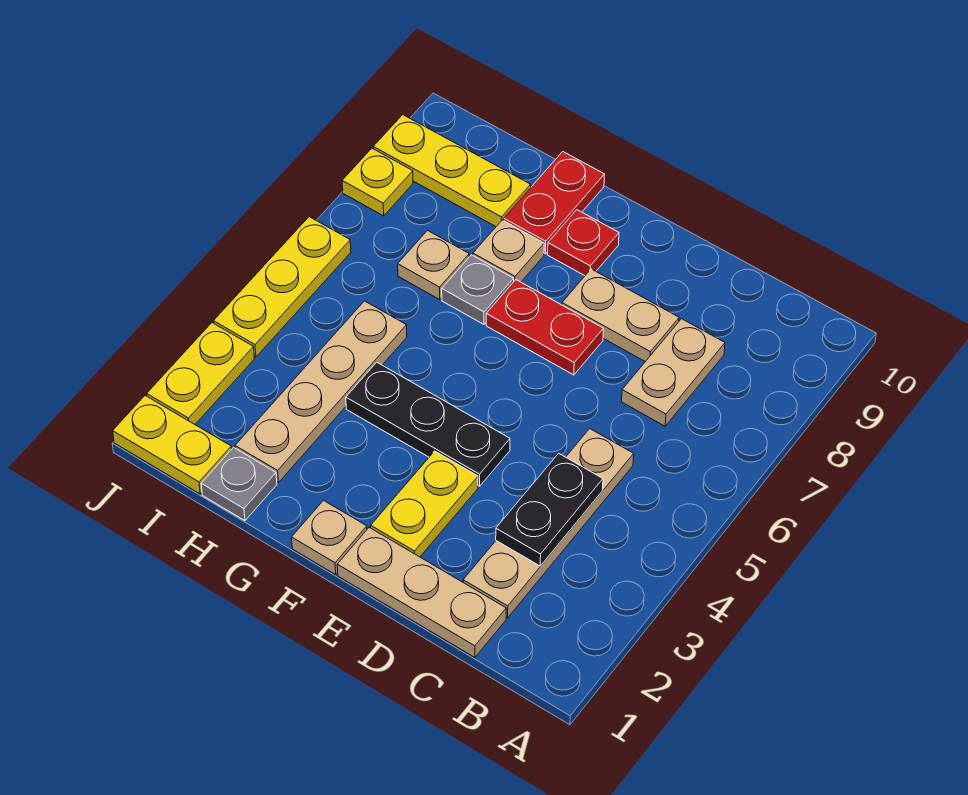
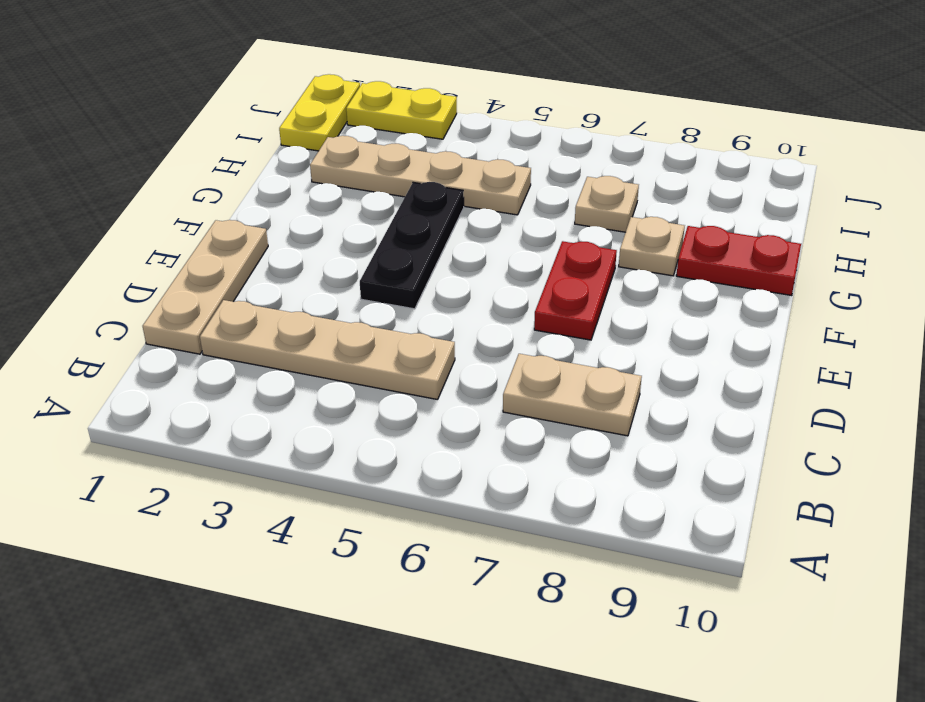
none -> tan 1x2 plate [562,269,679,362]
none -> yellow 1x2 plate [371,451,478,557]
none -> tan 1x1 plate [292,501,367,575]

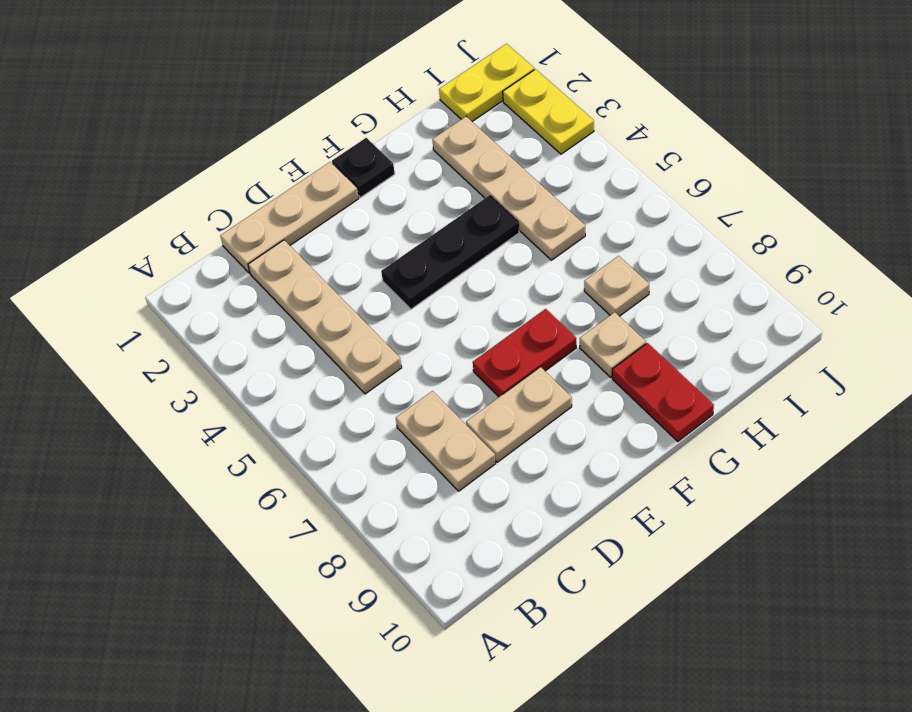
black 1x1 plate [332,138,395,197] -> tan 1x1 plate [292,501,367,575]
none -> yellow 1x2 plate [371,451,478,557]
none -> red 1x1 plate [548,210,619,276]
none -> grey 1x1 plate [442,255,514,324]

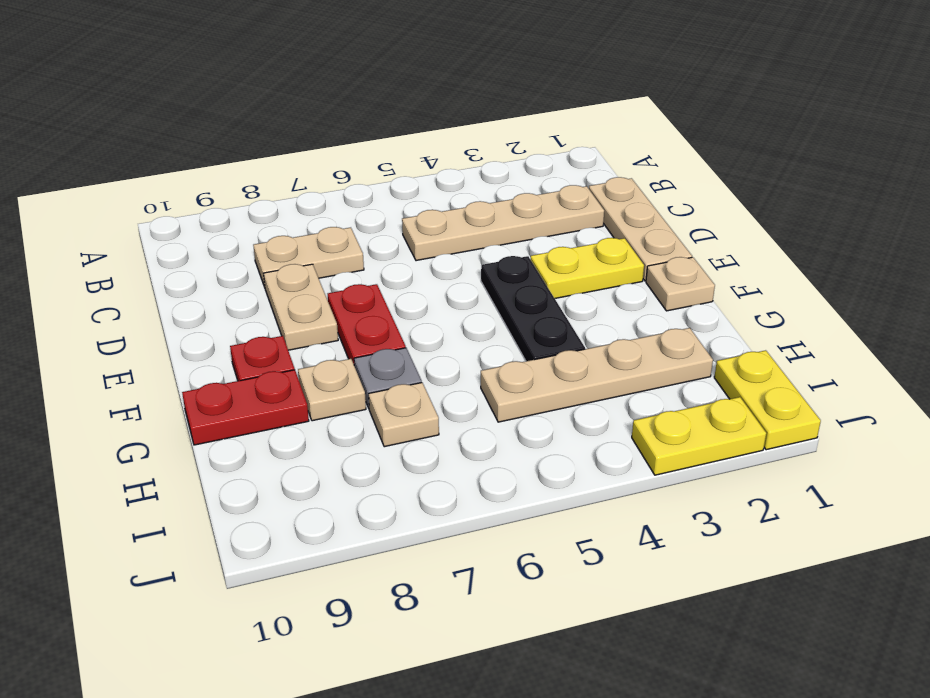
none -> grey 1x1 plate [201,448,277,521]
none -> yellow 1x3 plate [373,115,531,226]
none -> yellow 1x3 plate [214,217,351,357]

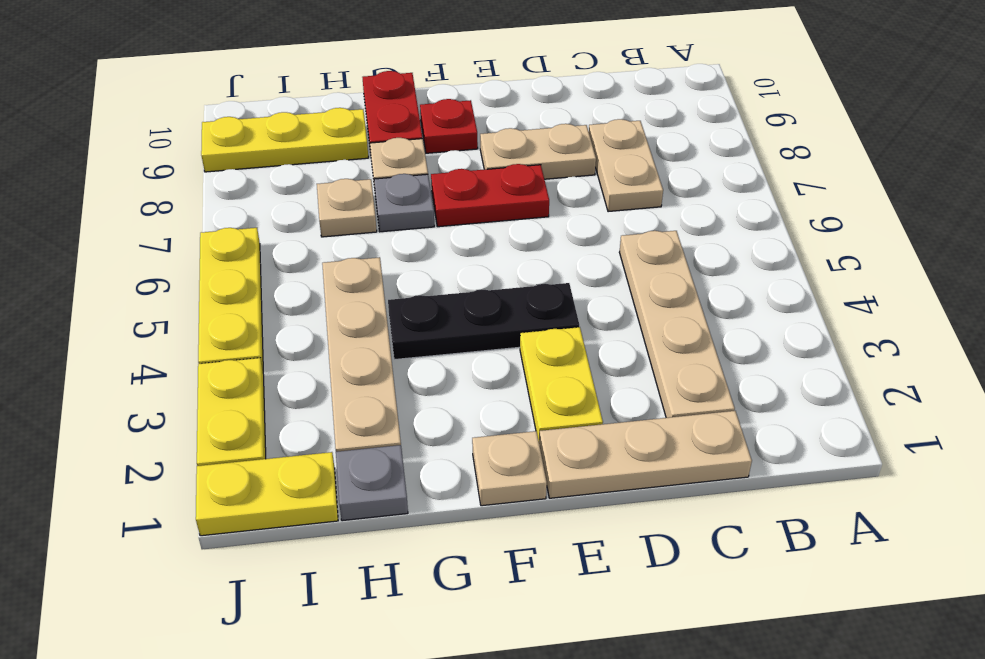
none -> yellow 1x1 plate [342,148,413,216]
none -> black 1x2 plate [496,453,603,566]

